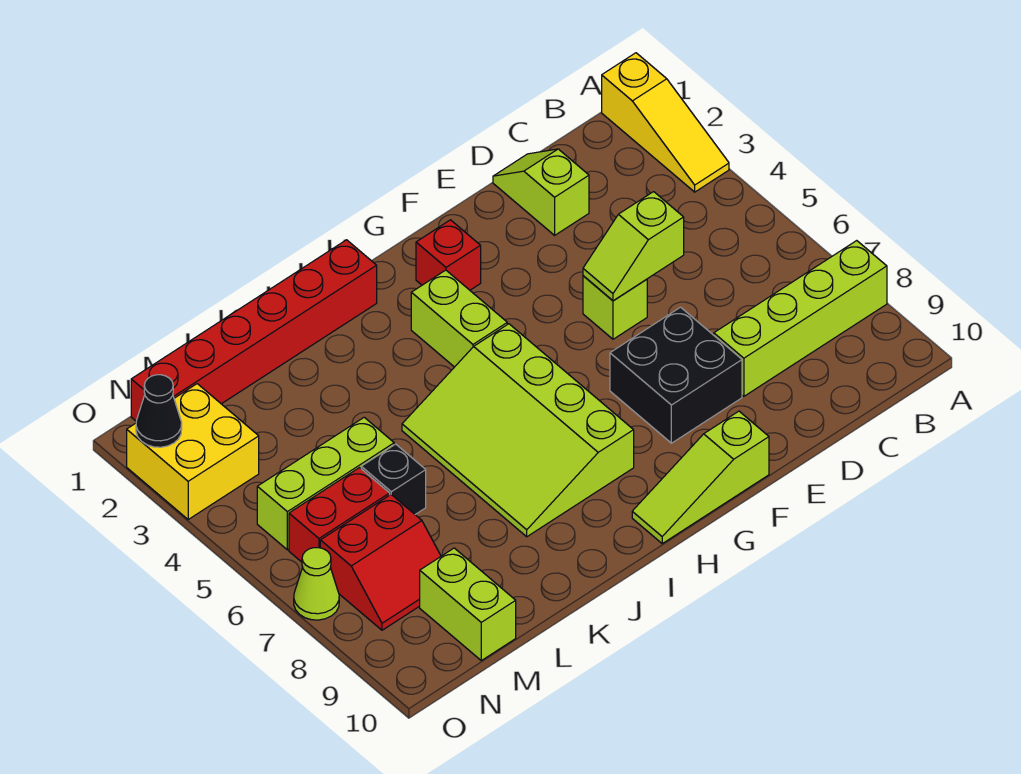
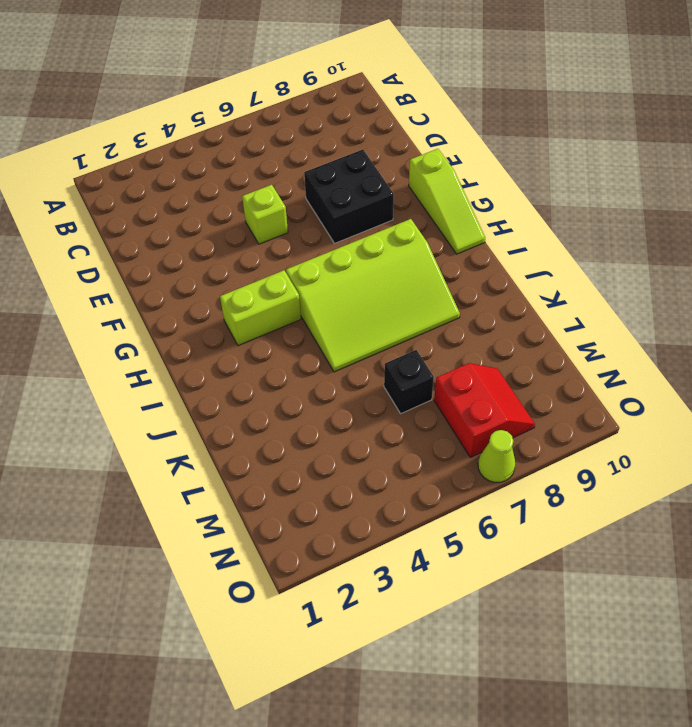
none -> yellow 1x3 slope [602,53,729,192]
none -> lime 1x4 brick [714,241,887,396]
none -> lime 1x2 slope [493,149,589,235]

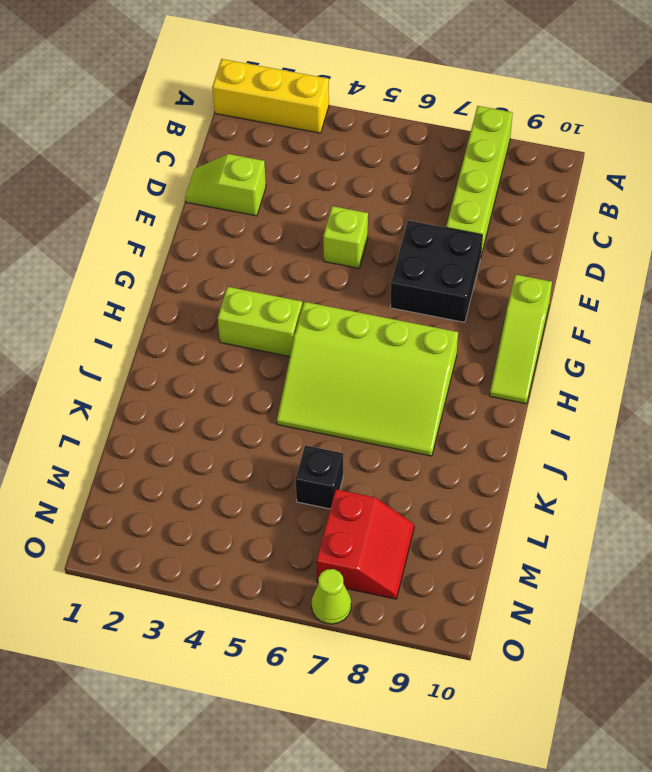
yellow 1x3 brick [212,59,329,133] -> yellow 1x3 slope [602,53,729,192]
none -> red 1x1 brick [416,220,481,290]
none -> red 1x6 brick [131,240,377,421]
none -> lime 1x3 brick [257,417,394,550]

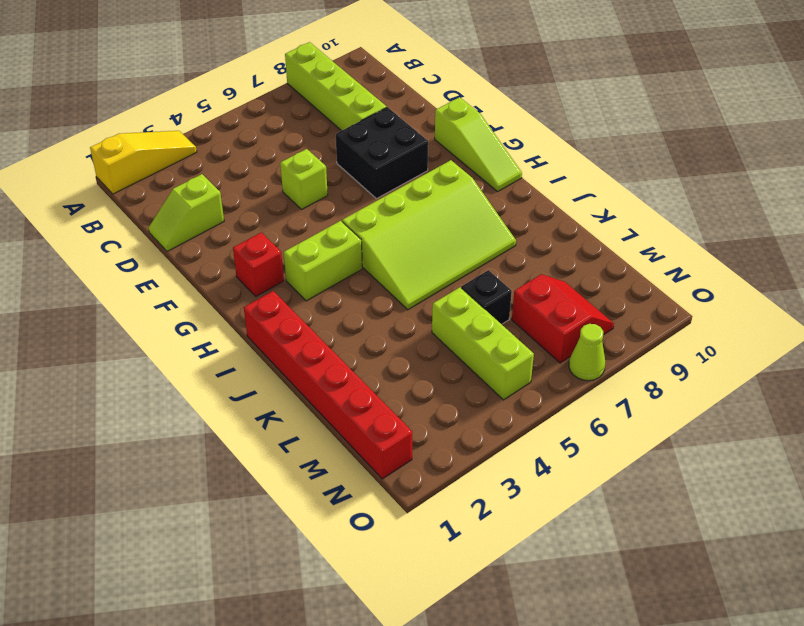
none -> red 1x2 brick [289,468,390,562]
none -> lime 1x2 brick [420,548,516,660]
none -> yellow 2x2 brick [127,384,259,519]

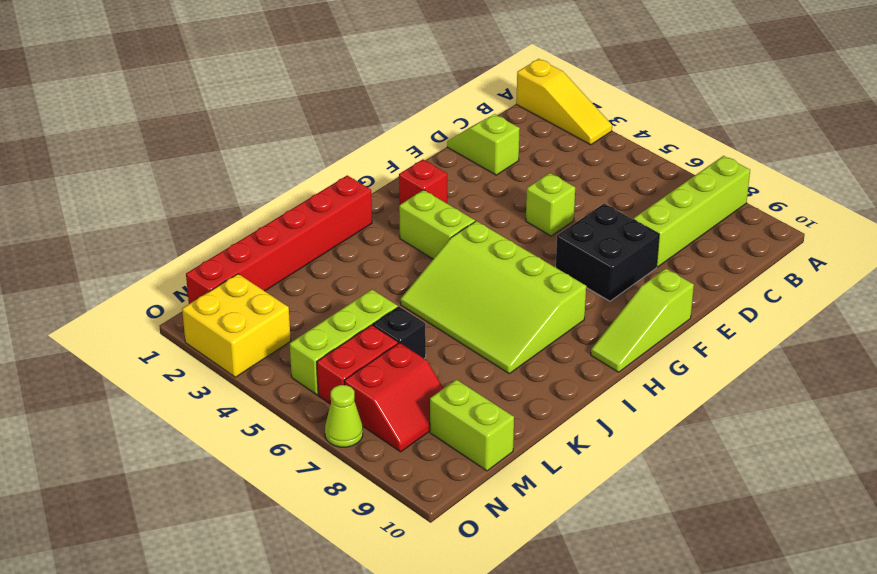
none -> lime 1x2 slope [583,192,684,301]
none -> black 1x1 cone [136,375,182,447]

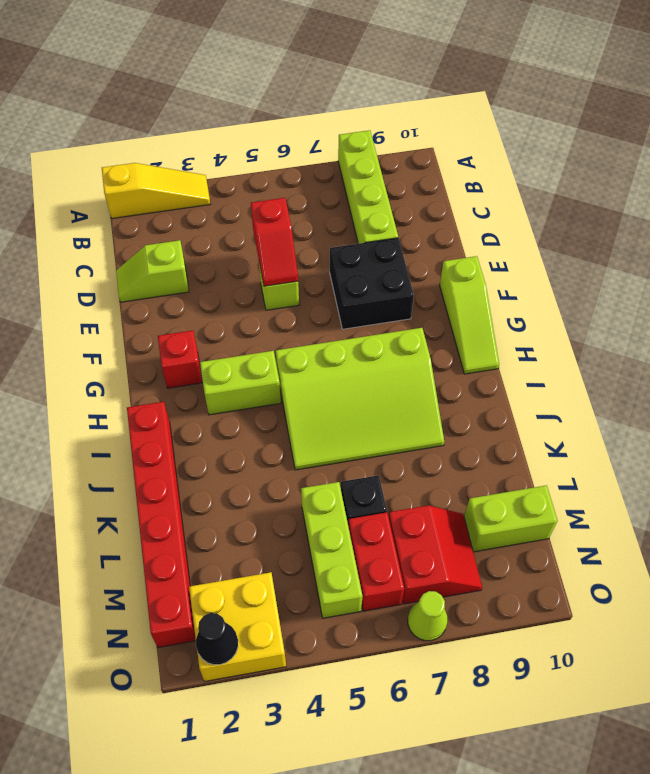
red 1x2 slope [251,198,298,286] -> lime 1x2 slope [583,192,684,301]

